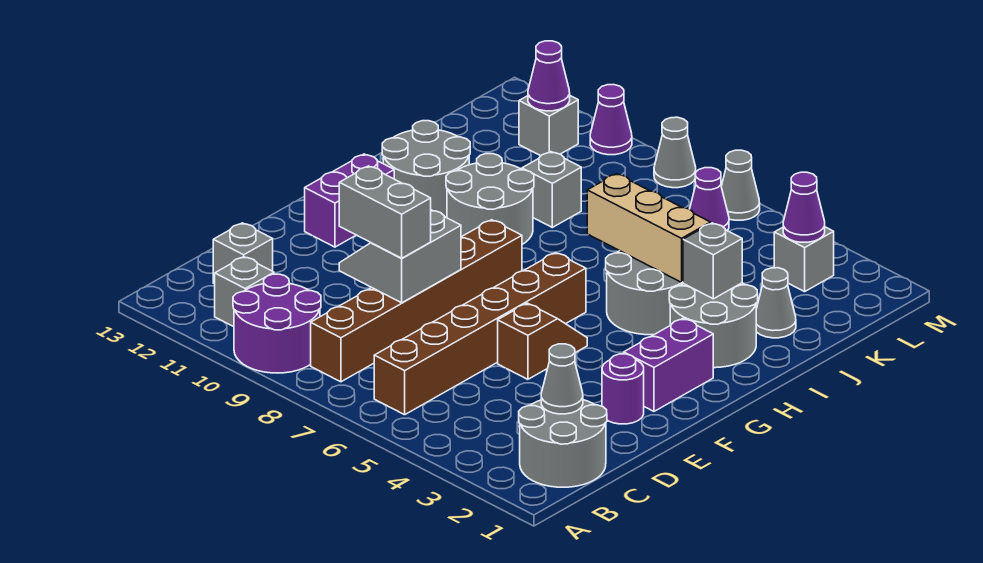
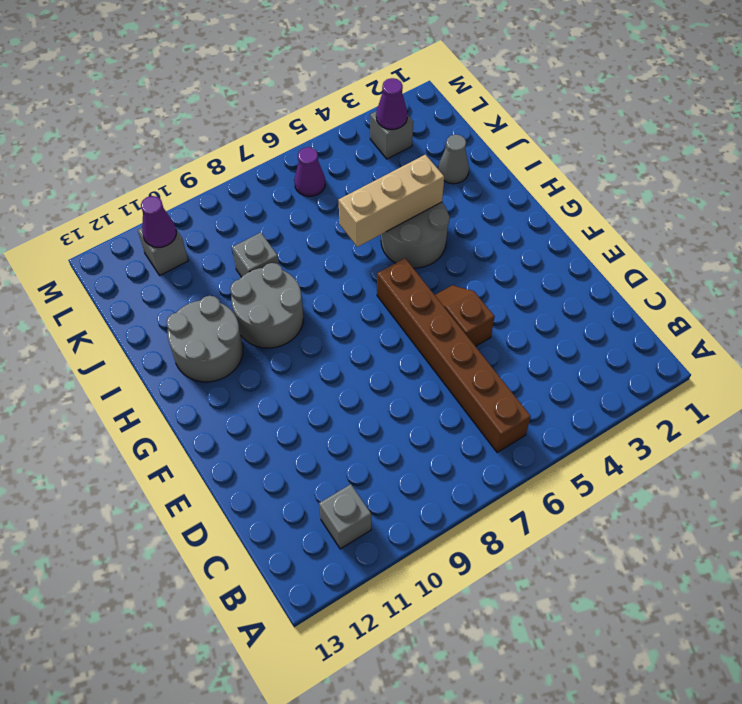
none -> purple 2x2 round brick [233,274,321,373]
none -> grey 2x2 round brick [519,400,607,487]
none -> brown 1x6 brick [311,220,522,382]

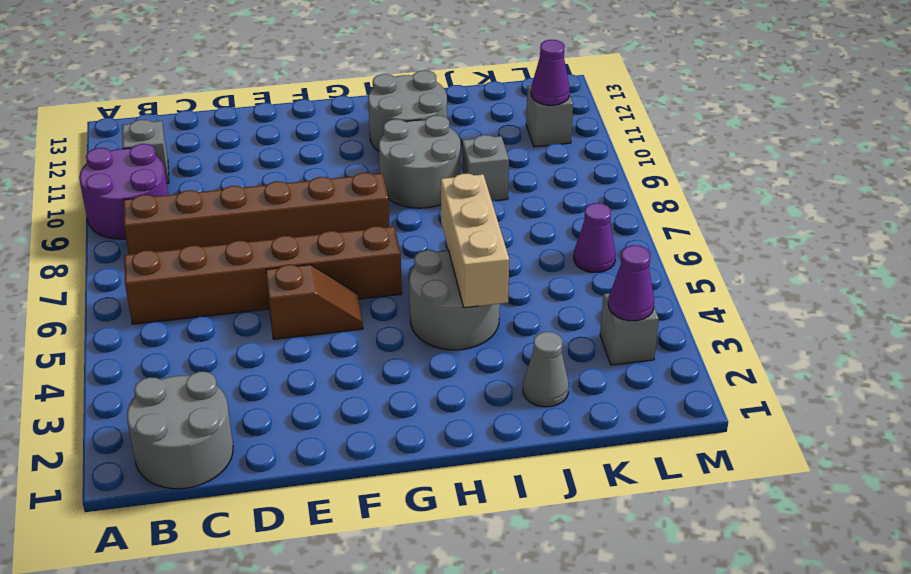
none -> grey 1x1 brick [213,223,273,284]
none -> purple 1x1 round brick [602,354,644,424]
none -> purple 1x2 brick [624,319,713,411]

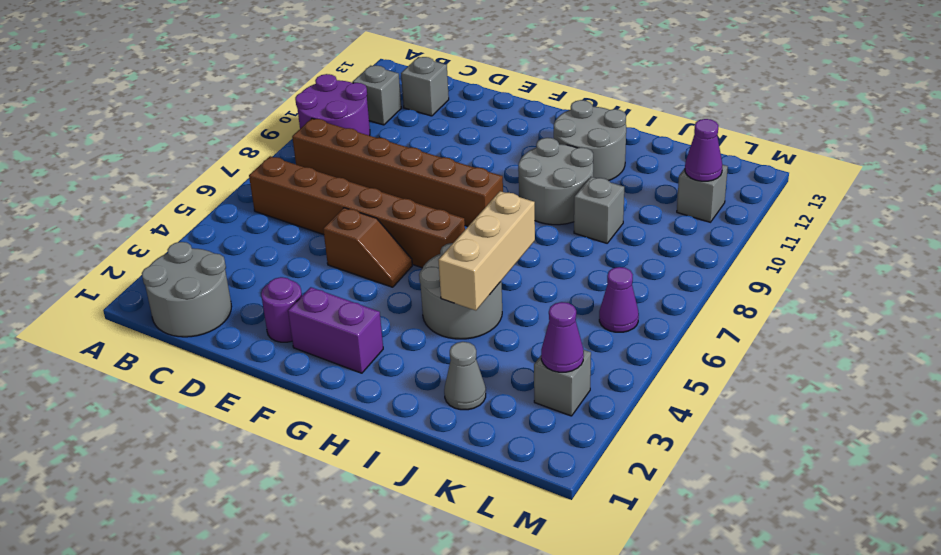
none -> purple 1x2 brick [305,154,394,247]
none -> grey 2x2 round brick [669,283,758,368]
none -> grey 1x1 cone [721,150,760,220]

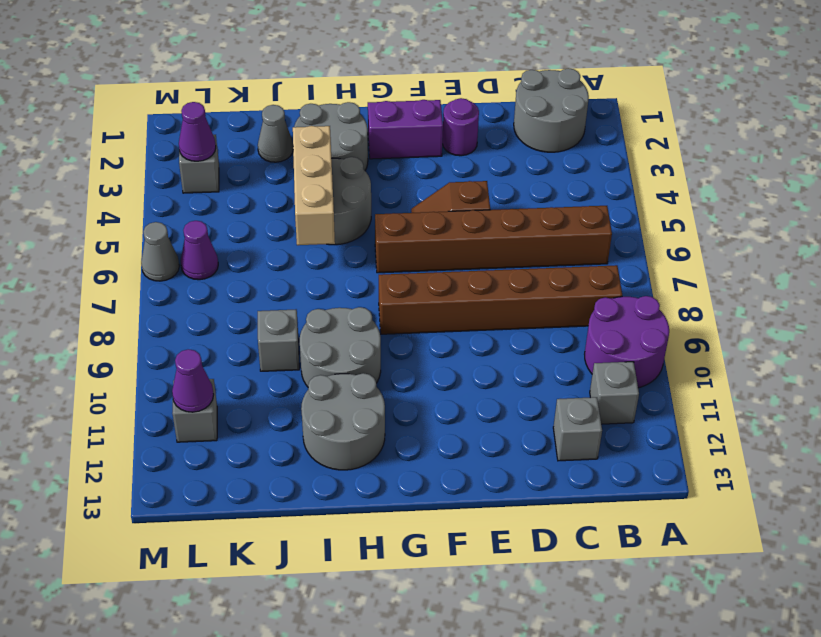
none -> purple 1x2 brick [305,154,394,247]
none -> grey 1x1 cone [654,117,696,188]
none -> purple 1x1 cone [590,85,632,155]

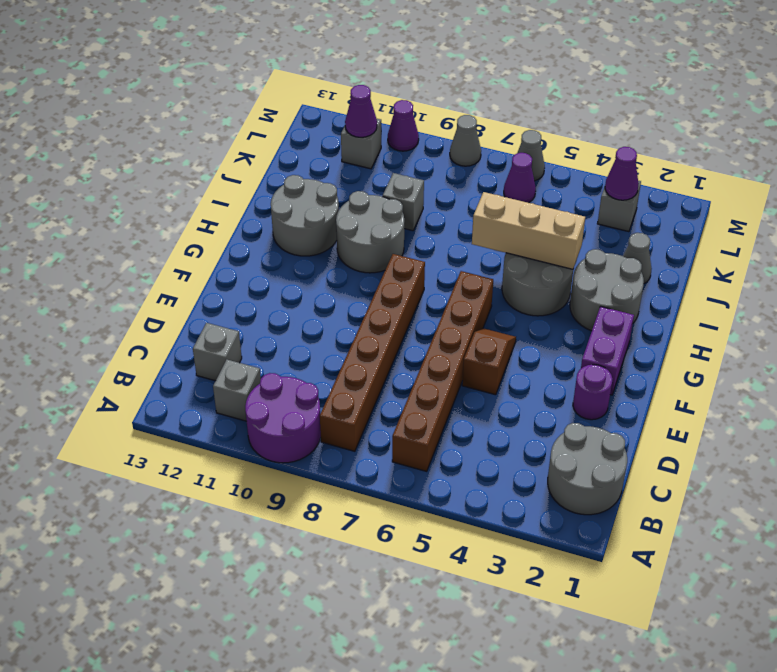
none -> purple 1x2 brick [305,154,394,247]
none -> grey 1x1 cone [541,344,583,414]
none -> grey 2x2 slope [339,210,461,303]

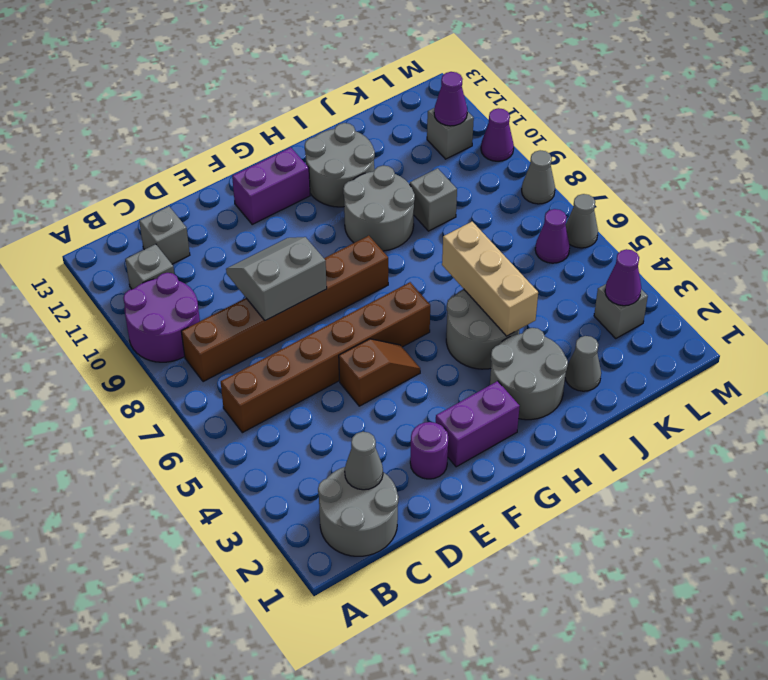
none -> grey 1x1 brick [683,223,742,299]
none -> grey 1x2 brick [339,166,431,258]

